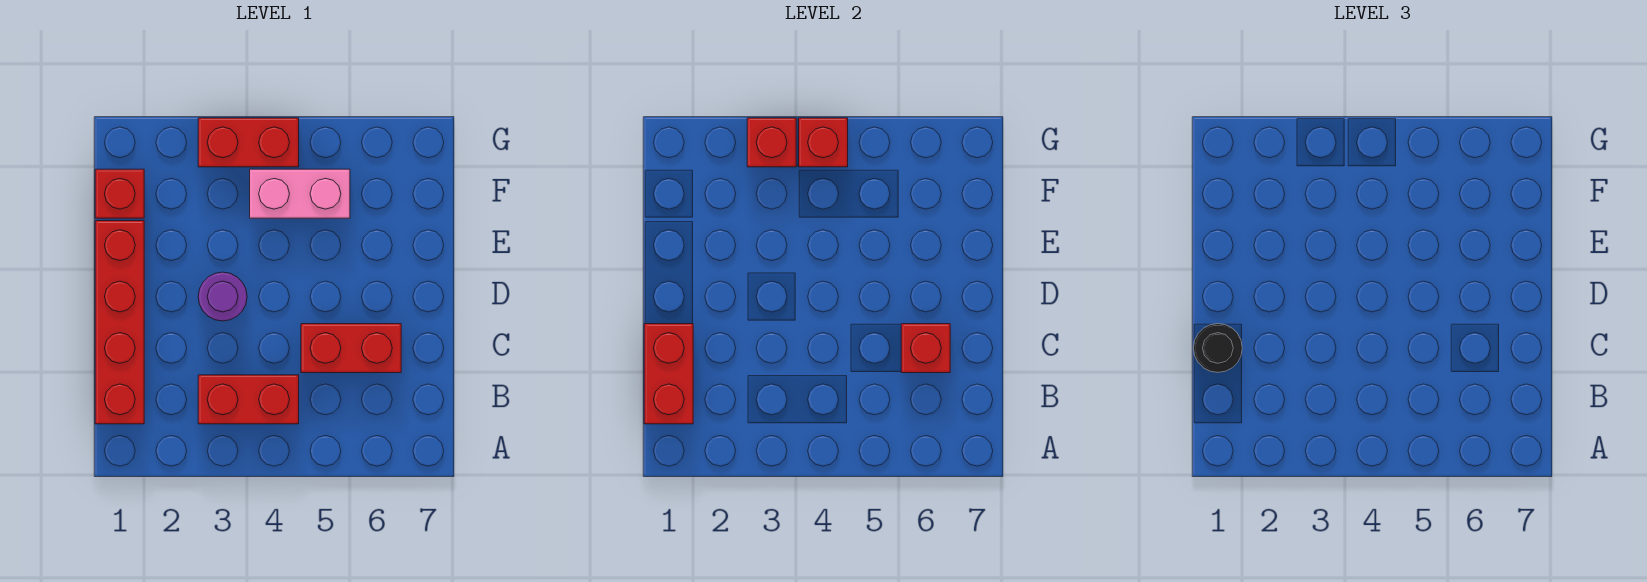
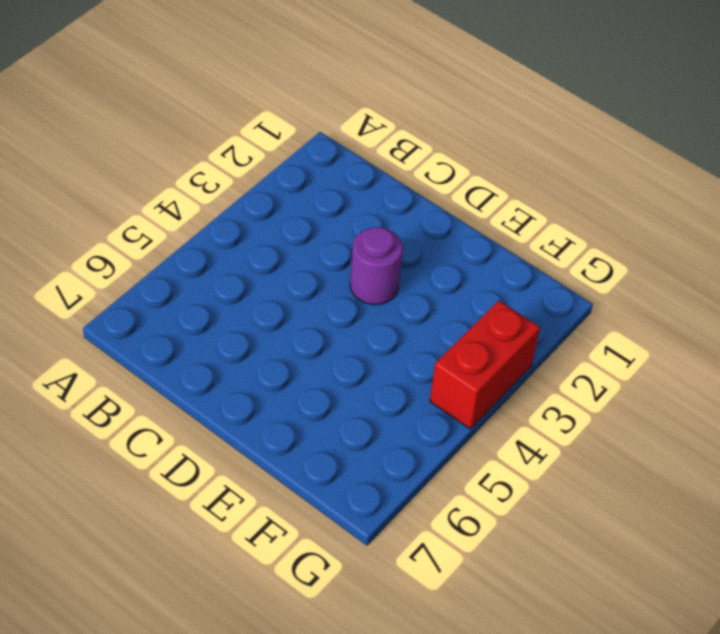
none -> red 1x4 brick [95,221,144,424]
none -> red 1x2 brick [198,375,299,424]
none -> red 1x2 brick [301,324,401,373]

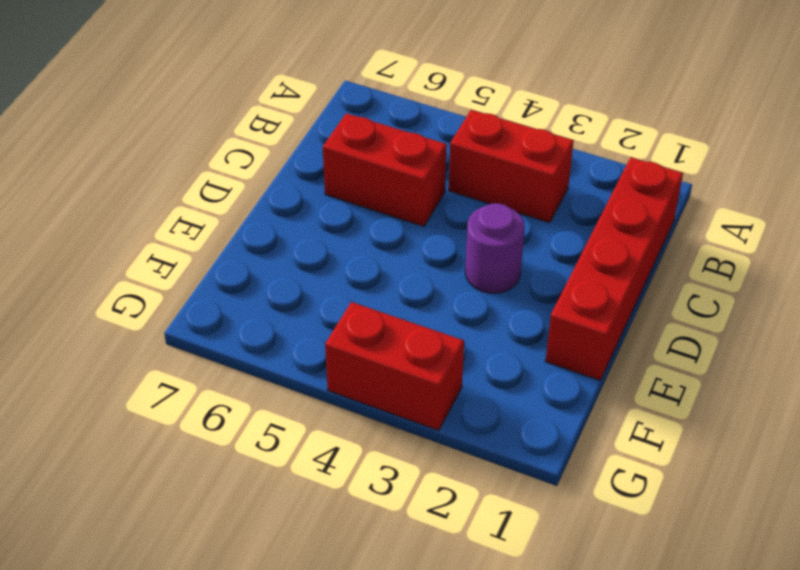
none -> red 1x1 brick [95,169,144,218]
none -> pink 1x2 brick [250,169,350,218]
none -> red 1x2 brick [644,324,693,424]

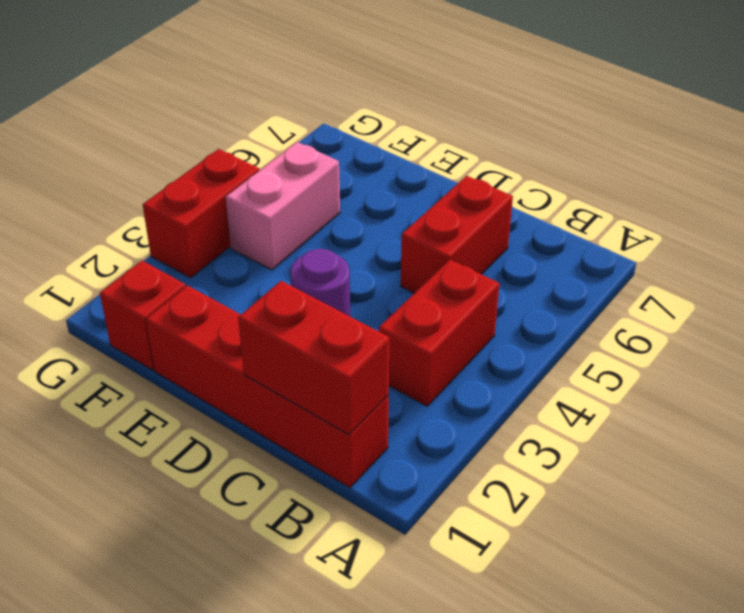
none -> red 1x1 brick [901,324,950,373]
none -> red 1x1 brick [747,118,796,167]
none -> red 1x1 brick [799,118,848,167]

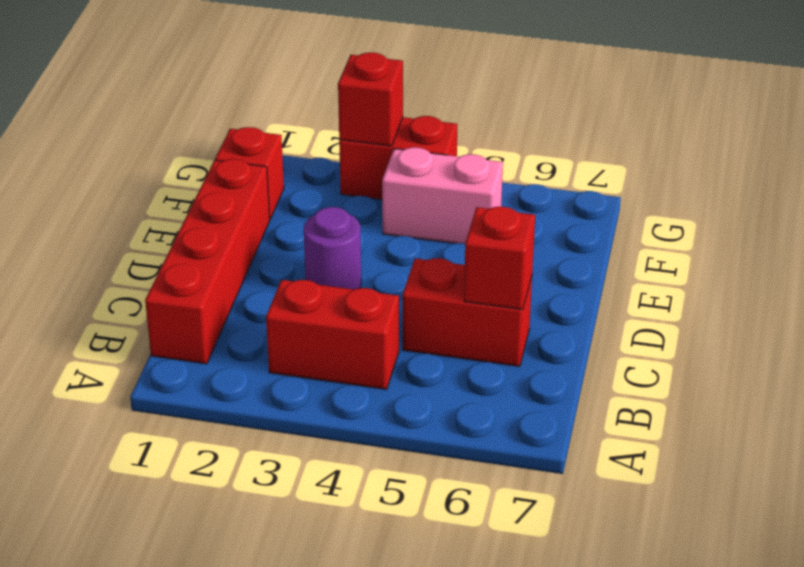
none -> red 1x2 brick [644,324,693,424]
none -> red 1x1 brick [799,118,848,167]
none -> black 1x1 round brick [1194,324,1242,372]

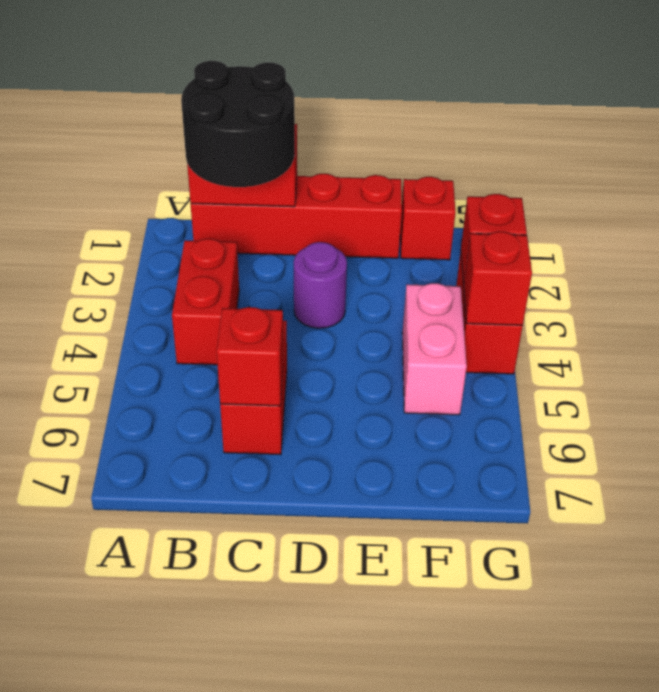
black 2x2 round brick [181,61,295,187] -> black 1x1 round brick [1194,324,1242,372]

